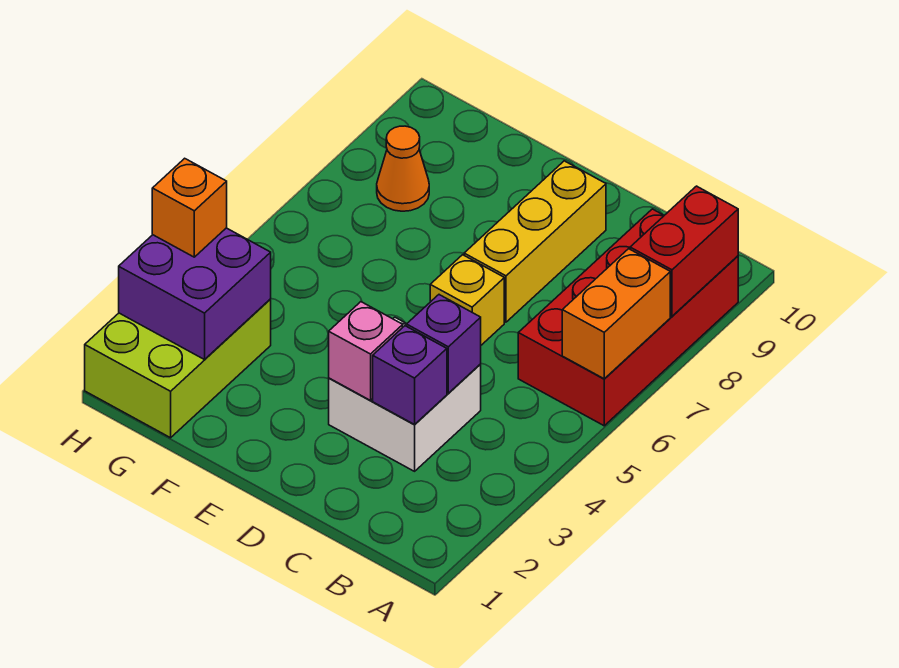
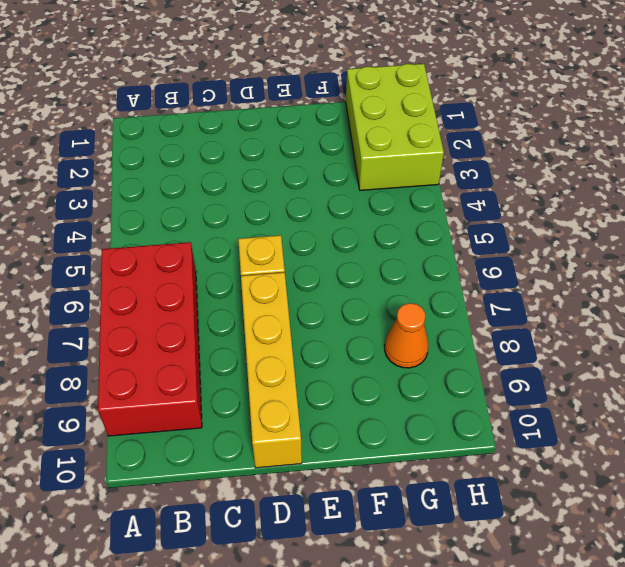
yellow 1x4 brick [241,272,302,468] -> yellow 1x3 brick [464,161,606,322]
none -> white 2x2 brick [329,317,481,471]
none -> orange 1x2 brick [562,249,670,379]
none -> red 1x2 brick [630,186,738,316]

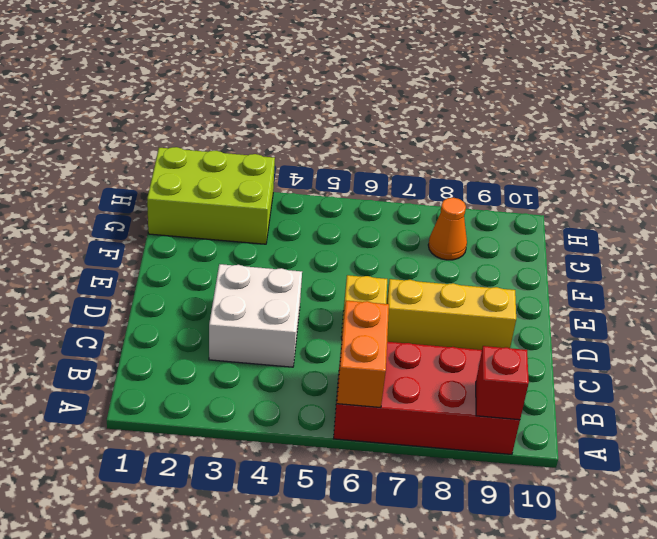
orange 1x2 brick [337,301,389,407] -> orange 1x2 brick turned to [562,249,670,379]
red 1x1 brick [476,346,529,420] -> red 1x2 brick [630,186,738,316]
none -> purple 1x1 brick [373,326,447,425]
none -> purple 1x1 brick [407,295,481,393]
none -> pink 1x1 brick [329,302,403,400]

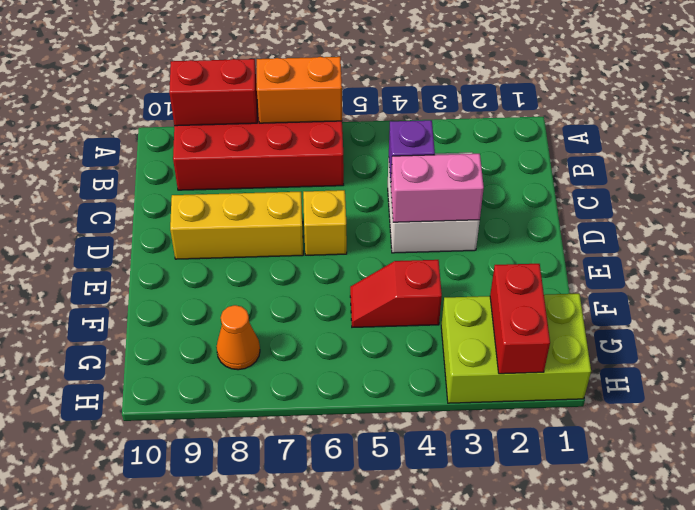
pink 1x2 brick [391,154,484,222] -> pink 1x1 brick [329,302,403,400]
red 1x2 slope [350,260,442,327] -> none
red 1x2 brick [490,264,550,374] -> purple 2x2 brick [119,228,271,360]
none -> purple 1x1 brick [373,326,447,425]
none -> orange 1x1 brick [152,158,227,257]

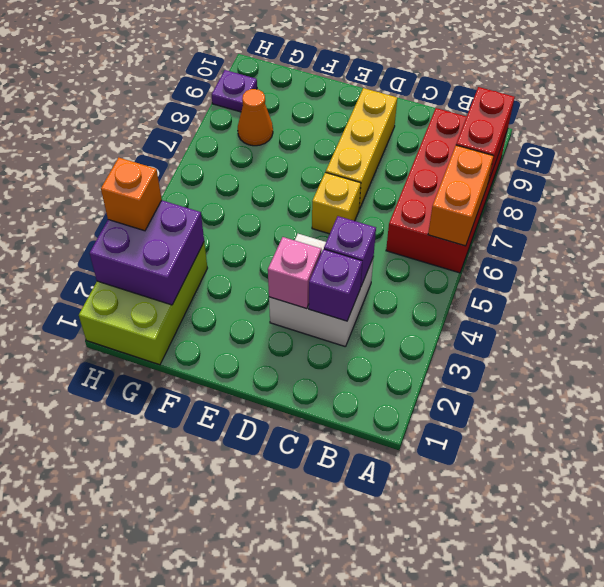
purple 1x1 plate [212,70,257,112] -> none

